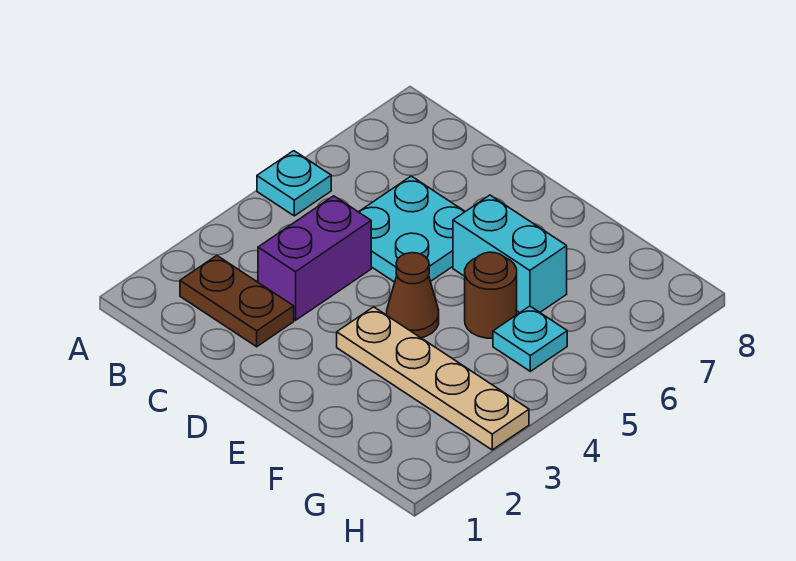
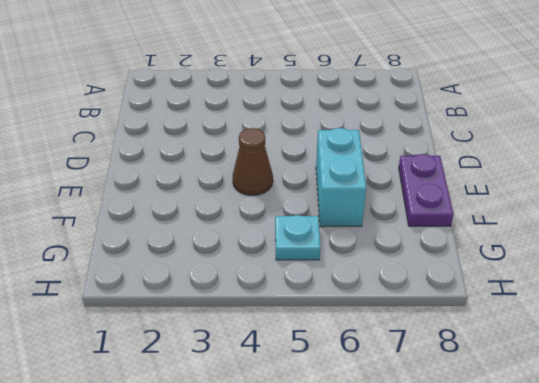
purple 1x2 plate [399,154,453,226] -> none
none -> cyan 1x1 plate [257,151,331,216]
none -> brown 1x2 plate [180,256,294,347]

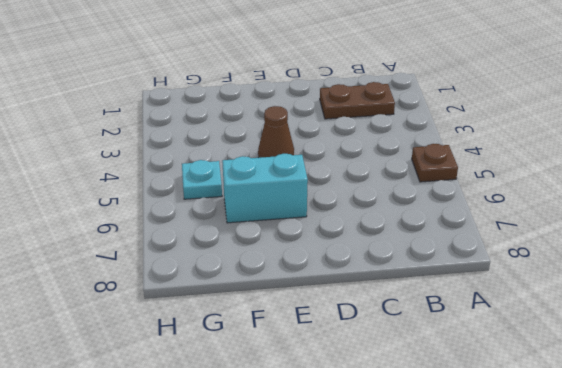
brown 1x1 plate [412,144,458,182] -> cyan 1x1 plate [257,151,331,216]
none -> purple 1x2 brick [258,196,371,320]
none -> cyan 2x2 plate [359,176,465,282]

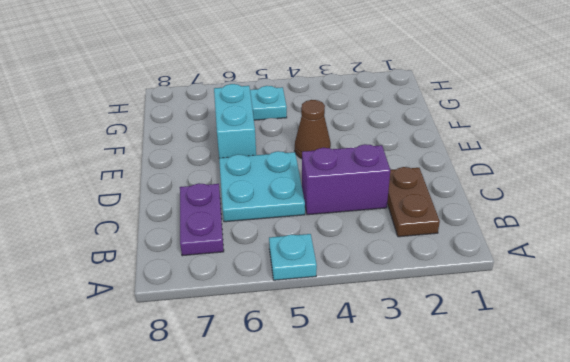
purple 1x2 plate [180,183,224,256] -> none
none -> tan 1x4 plate [337,307,529,450]
none -> brown 1x1 round brick [465,252,517,338]

